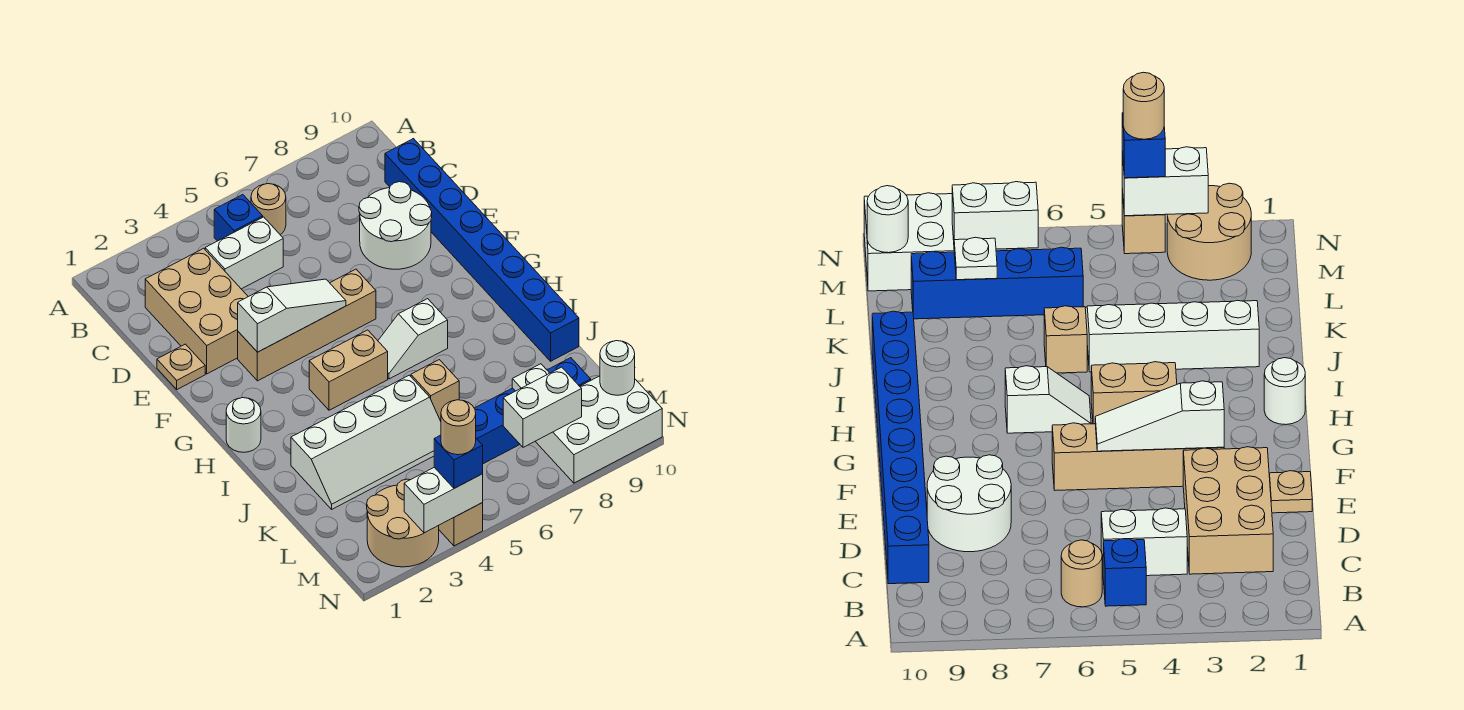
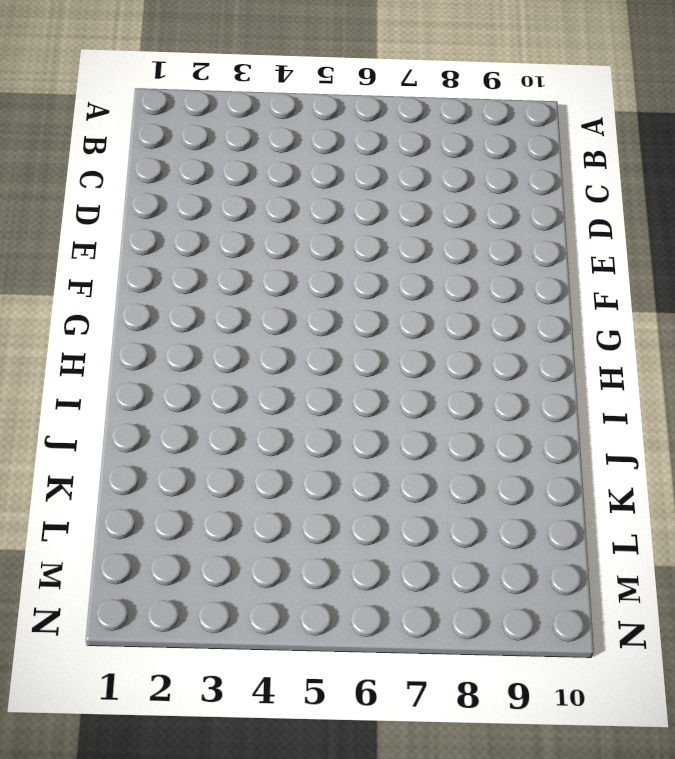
none -> blue 1x1 brick [214,195,263,241]
none -> tan 1x1 round brick [251,184,286,235]
none -> tan 2x3 brick [145,248,248,374]

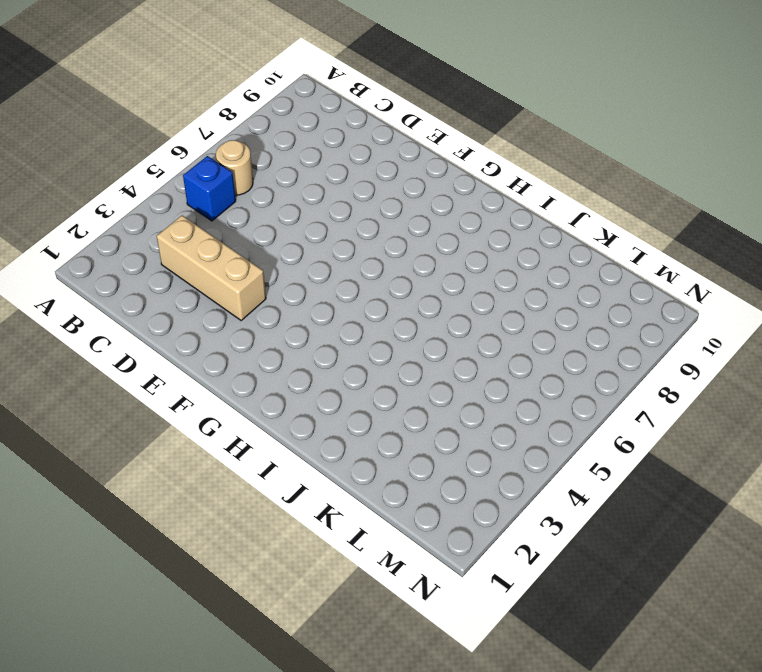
tan 1x3 brick [157,216,266,320] -> tan 2x3 brick [145,248,248,374]
none -> white 1x2 brick [205,217,283,289]
none -> blue 1x8 brick [385,139,579,361]
none -> white 2x2 round brick [359,182,432,269]

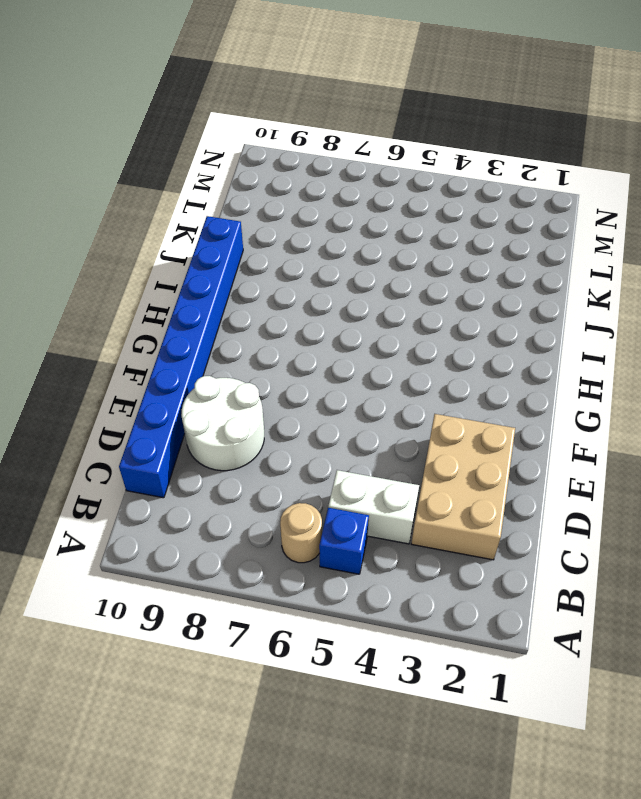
none -> tan 1x1 plate [157,344,205,389]
none -> tan 1x4 brick [238,269,376,381]
none -> white 1x1 round brick [226,398,261,452]

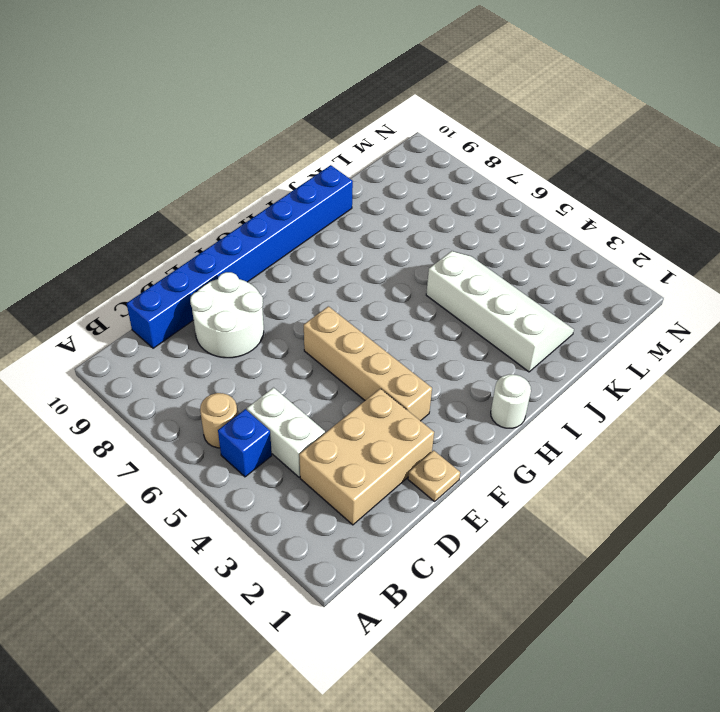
none -> tan 1x2 brick [309,330,388,410]
none -> white 1x2 slope [378,299,448,379]
none -> tan 1x1 brick [411,360,459,419]

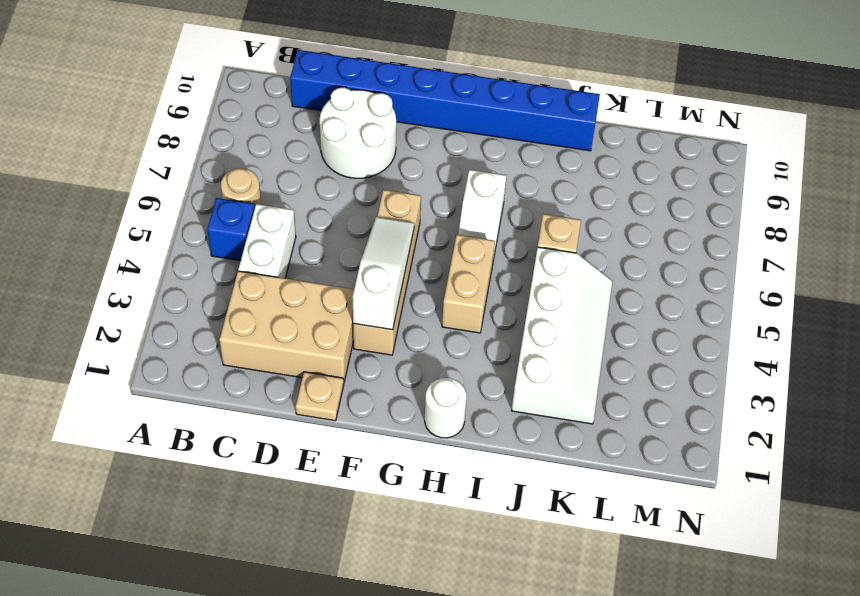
none -> blue 1x4 brick [474,358,591,464]
none -> tan 2x2 round brick [367,479,439,567]
none -> white 2x3 brick [535,376,662,483]

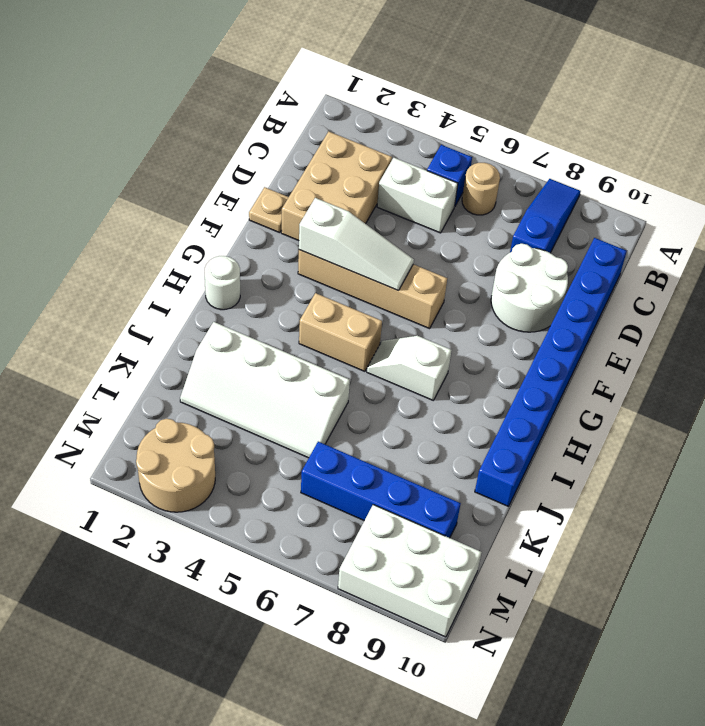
blue 1x3 slope [510,179,581,253] -> none
none -> tan 1x1 brick [411,360,459,419]
none -> tan 1x1 brick [439,503,483,546]
none -> white 1x1 plate [512,364,549,391]

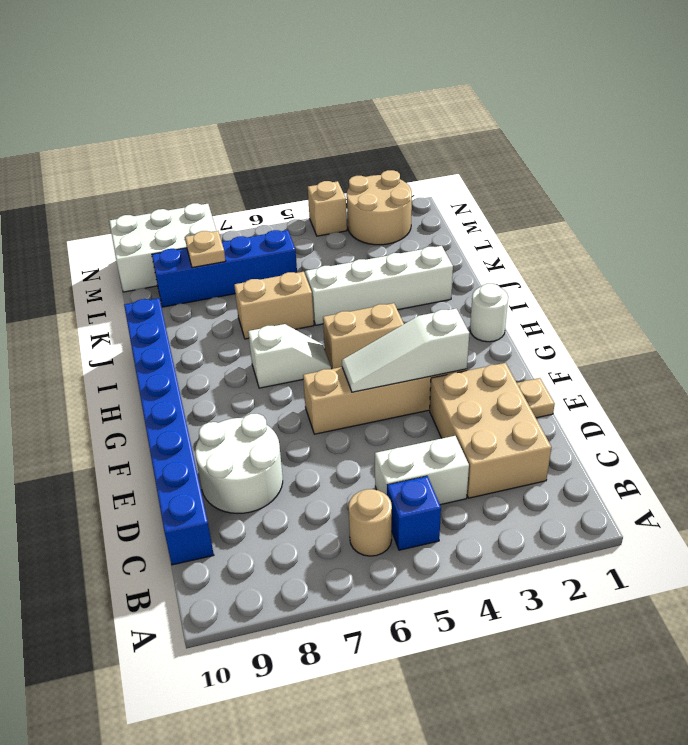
tan 1x2 brick [234,272,314,339] -> tan 1x1 brick [411,360,459,419]
tan 1x1 plate [185,231,226,268] -> white 1x1 plate [512,364,549,391]
none -> white 1x2 brick [503,367,582,447]
none -> white 1x1 round brick [600,341,635,395]
none -> white 1x2 brick [404,467,483,533]

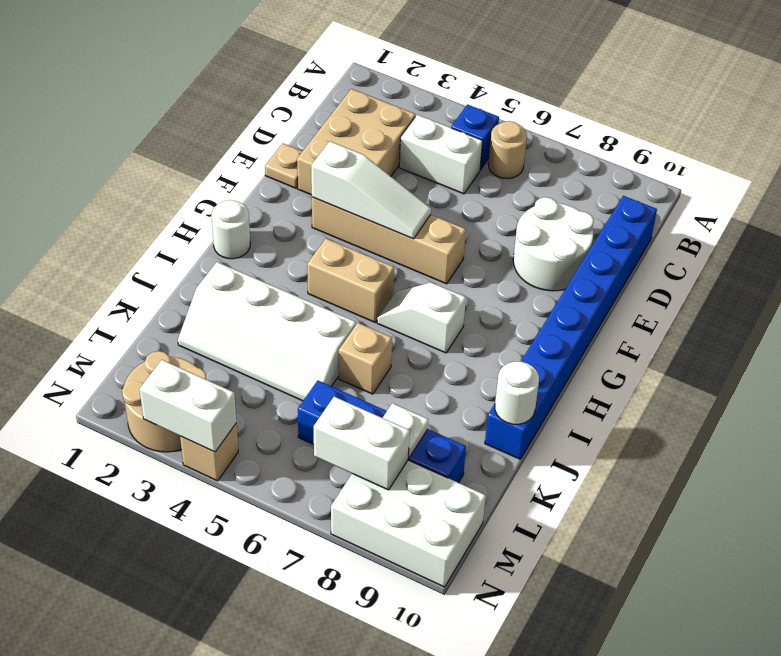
white 1x1 round brick [495,362,539,424] -> white 1x1 round brick moved to [600,341,635,395]
none -> blue 1x1 brick [434,435,483,488]
none -> tan 1x1 round brick [441,400,476,455]

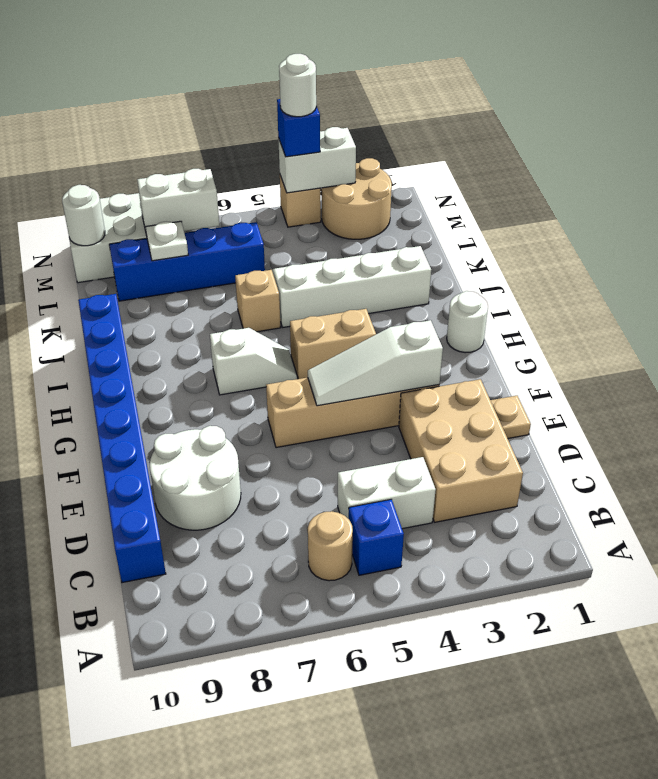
white 1x1 round brick [279,54,316,117] -> tan 1x1 round brick [441,400,476,455]

